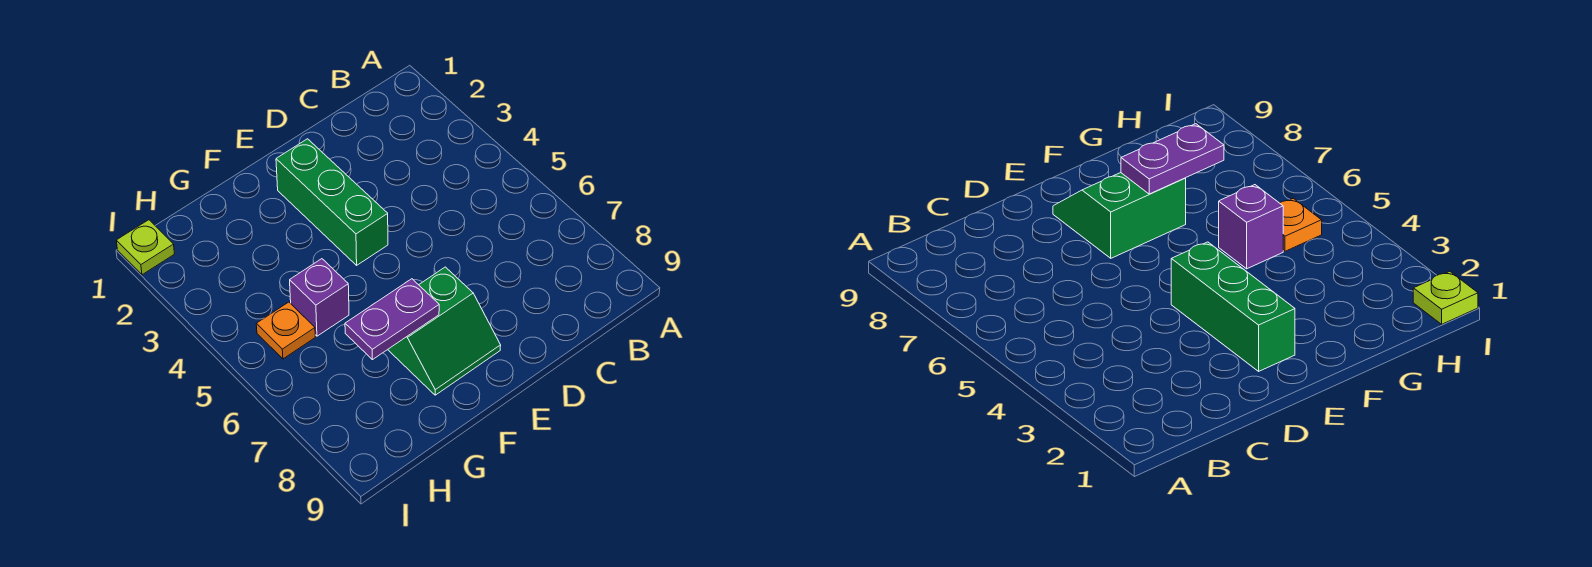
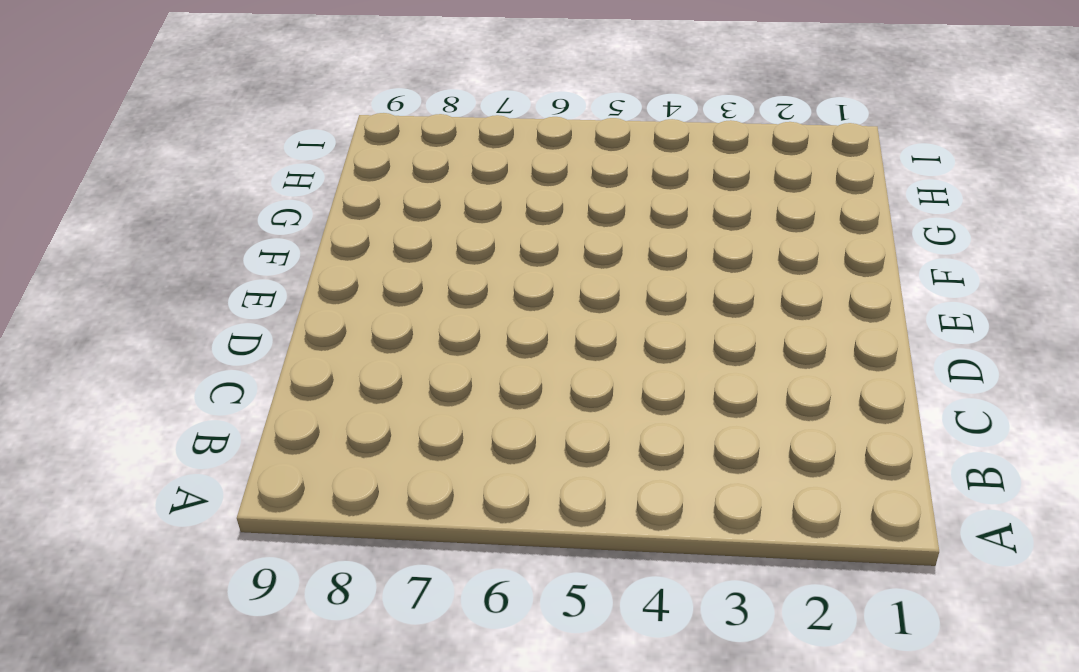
none -> green 1x3 brick [276,139,388,265]
none -> green 2x2 slope [388,267,501,395]

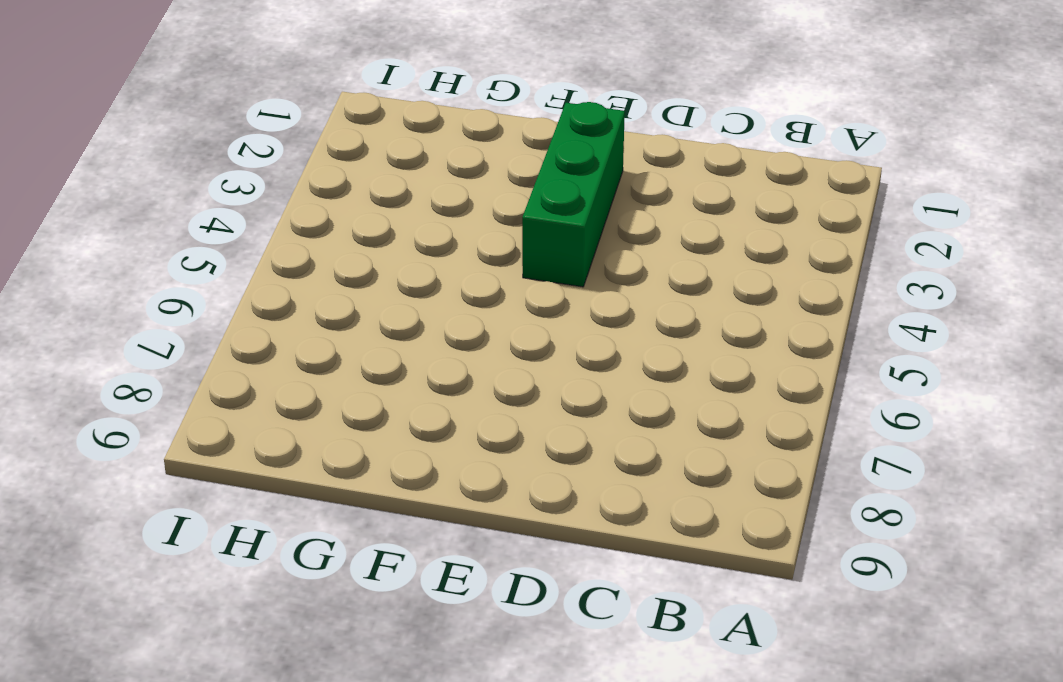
none -> green 2x2 slope [388,267,501,395]
none -> purple 1x1 brick [290,259,349,336]

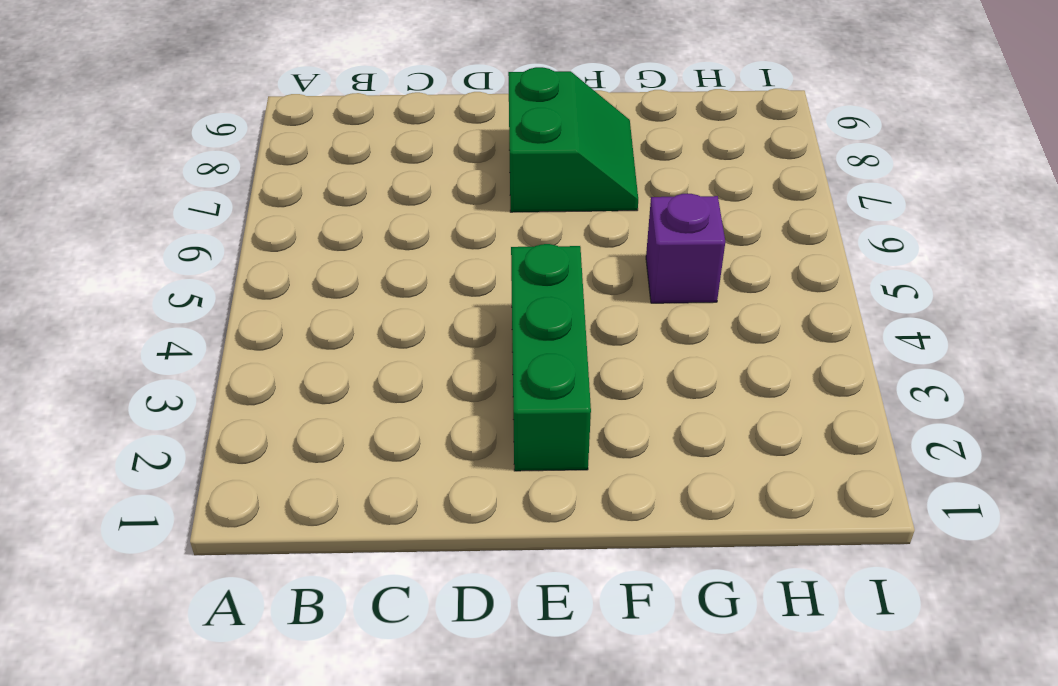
green 2x2 slope [508,67,638,212] -> green 2x2 slope turned to [388,267,501,395]
none -> orange 1x1 plate [256,302,315,359]
none -> lime 1x1 plate [116,220,174,275]

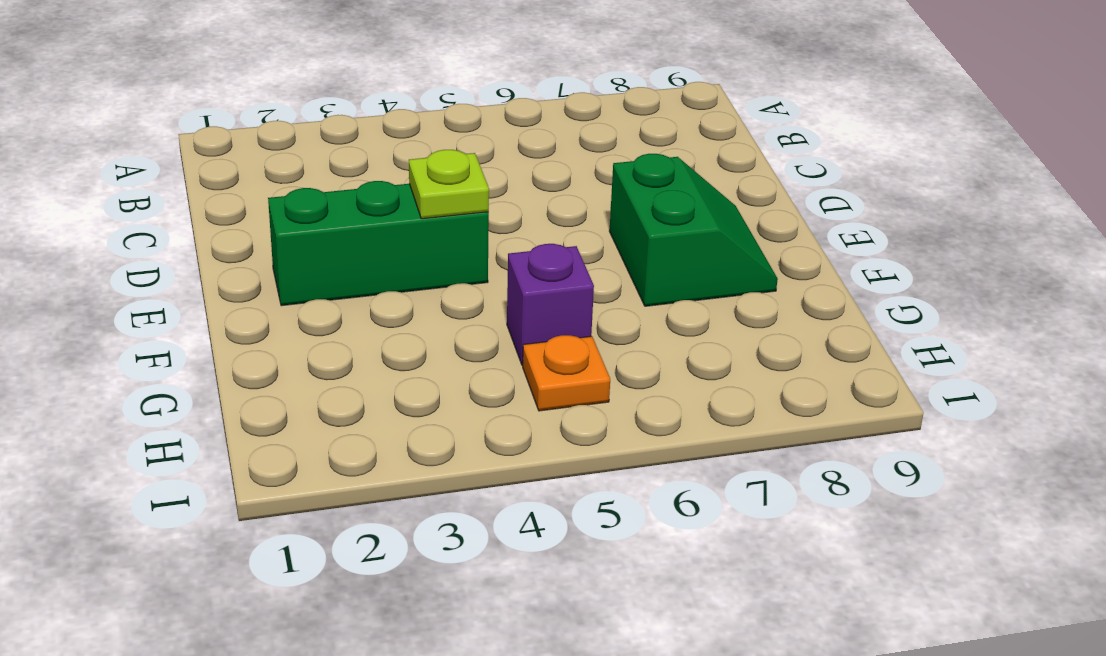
lime 1x1 plate [409,150,489,219] -> lime 1x1 plate moved to [116,220,174,275]
none -> purple 1x2 plate [345,279,439,360]

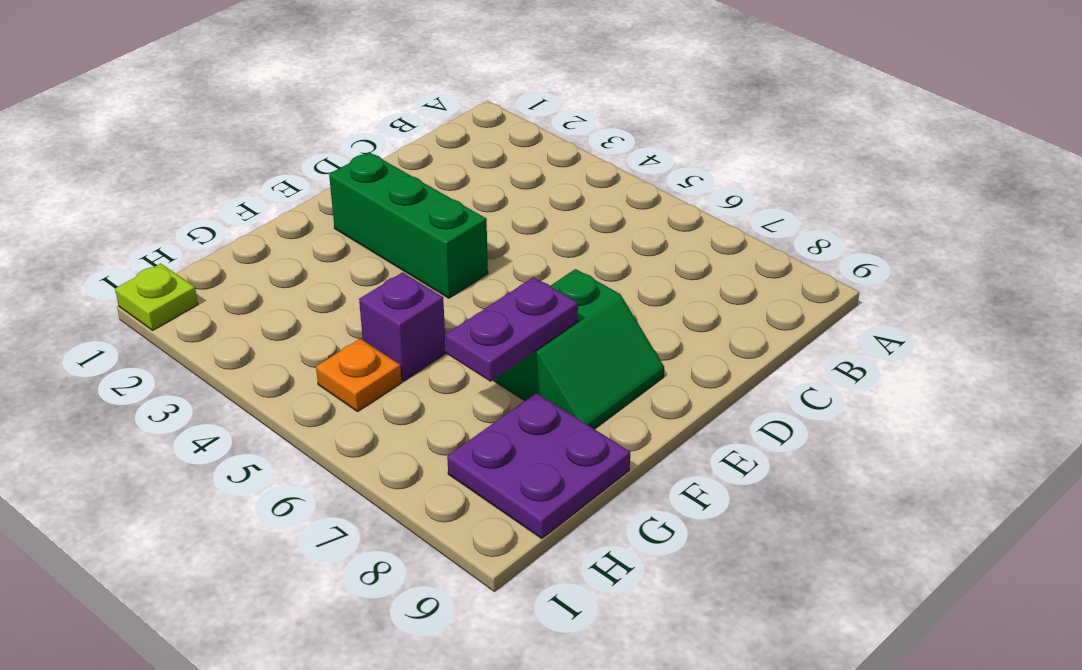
purple 2x2 plate [447,393,630,539] -> none

